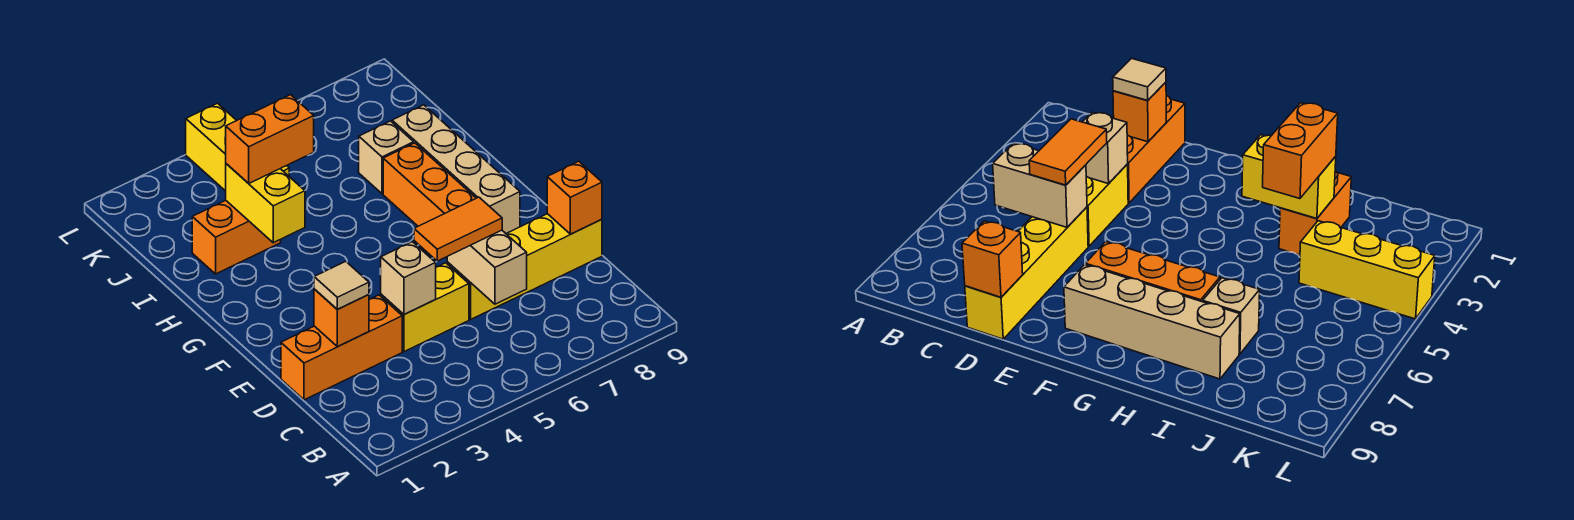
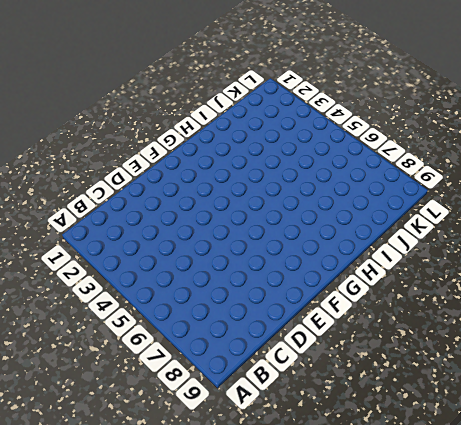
none -> orange 1x3 brick [281,295,402,400]
none -> yellow 1x2 brick [381,263,469,352]
none -> yellow 1x4 brick [447,214,602,319]

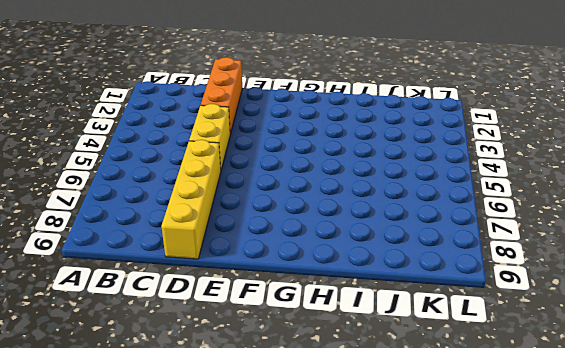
none -> orange 1x3 brick [383,143,476,226]
none -> tan 1x4 brick [392,105,520,233]
none -> orange 1x2 brick [192,200,281,274]

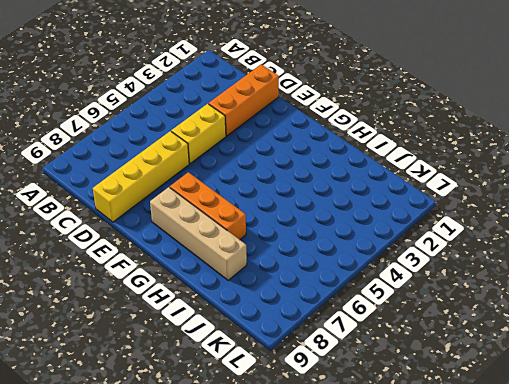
none -> orange 1x2 brick [192,200,281,274]
none -> tan 1x1 brick [359,121,414,194]
none -> yellow 1x3 brick [186,103,289,191]

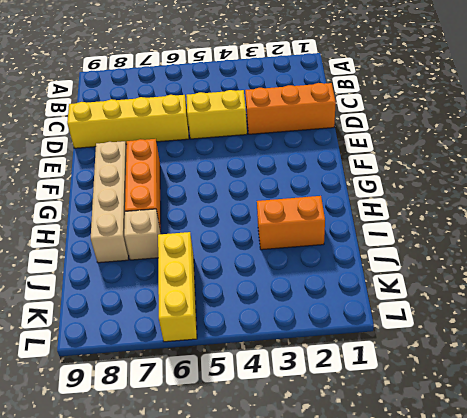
yellow 1x3 brick [158,232,197,342] -> yellow 1x3 brick moved to [186,103,289,191]
none -> tan 1x2 brick [447,230,527,304]
none -> orange 1x1 brick [314,289,369,347]
none -> tan 1x1 brick [381,242,436,315]

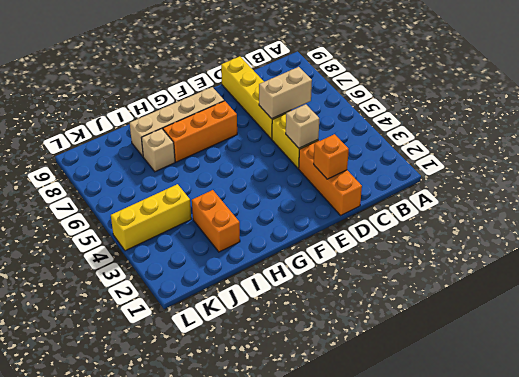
none -> orange 1x1 brick [547,161,602,234]
none -> yellow 1x2 brick [226,164,305,243]
none -> tan 1x1 tile [314,261,369,309]

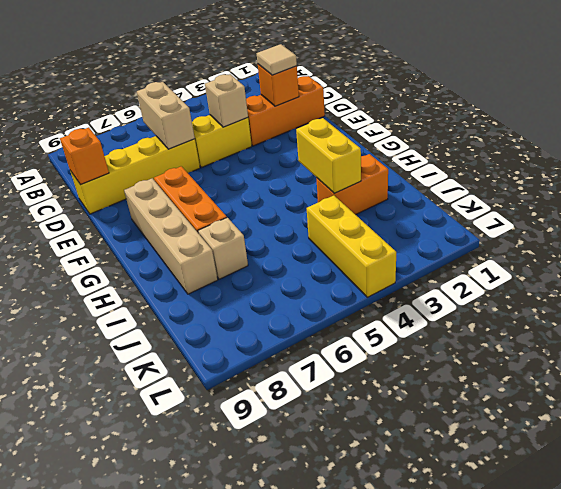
none -> orange 1x2 tile [414,197,502,261]
none -> orange 1x2 brick [226,95,314,183]

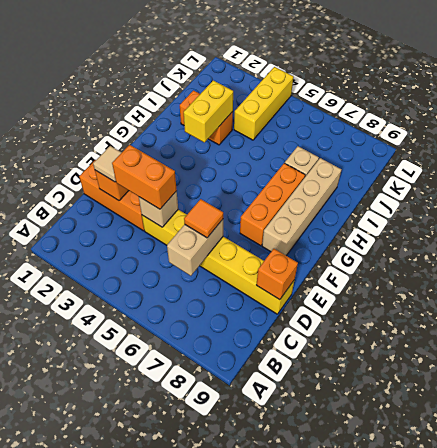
orange 1x2 brick [112,145,177,209] -> orange 1x2 brick moved to [226,95,314,183]
orange 1x1 tile [184,199,223,238] -> orange 1x2 tile [414,197,502,261]

